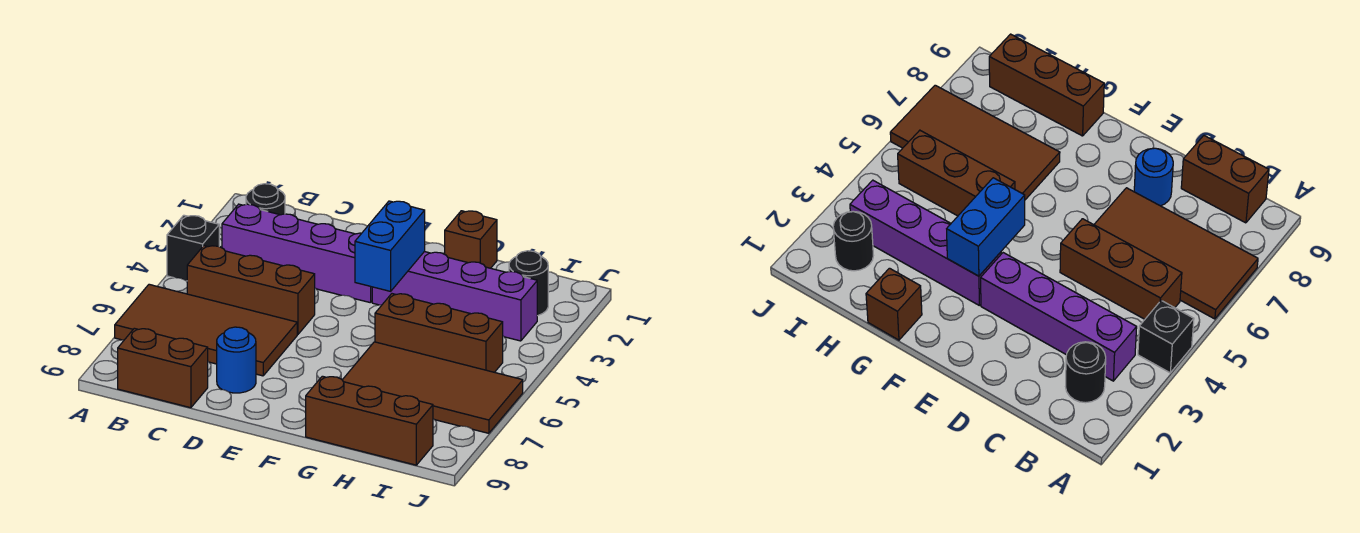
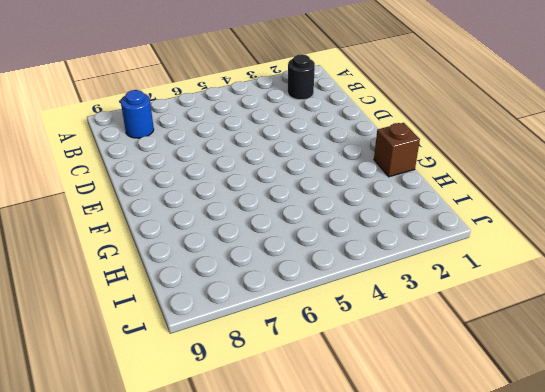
blue 1x1 round brick [121,90,154,138] -> blue 1x1 round brick moved to [217,327,256,393]
none -> black 1x1 brick [167,215,219,281]
none -> brown 2x4 tile [115,284,297,376]
none -> purple 1x4 brick [222,204,372,303]

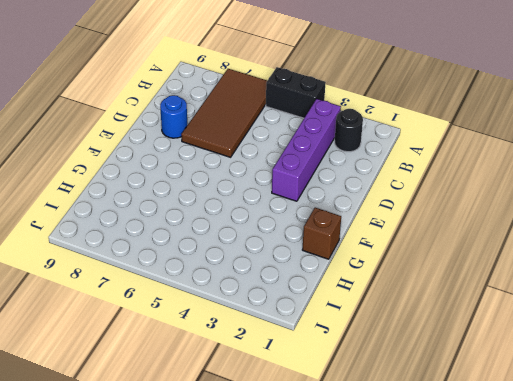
black 1x2 brick [266,67,326,118] -> black 1x1 brick [167,215,219,281]
none -> brown 1x3 brick [187,246,315,334]
none -> brown 1x2 brick [118,328,208,408]
none -> purple 1x4 brick [372,252,537,341]

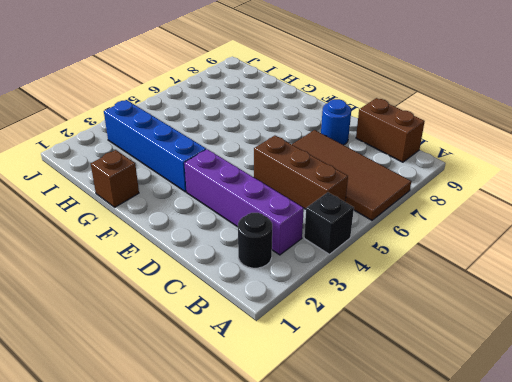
blue 1x4 brick [104,100,206,192] -> purple 1x4 brick [372,252,537,341]
none -> brown 1x3 brick [375,294,503,372]
none -> brown 2x4 tile [343,342,523,433]
none -> brown 1x3 brick [306,376,433,465]

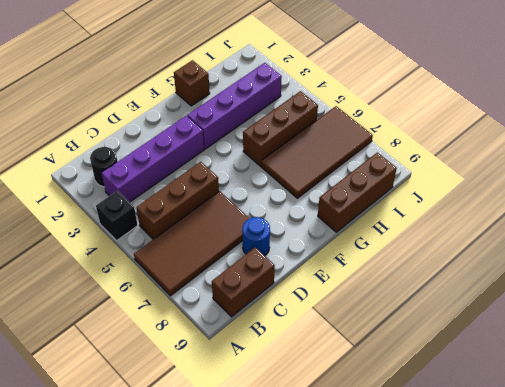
none -> black 1x1 round brick [509,251,548,316]
none -> blue 1x2 brick [355,201,425,291]

